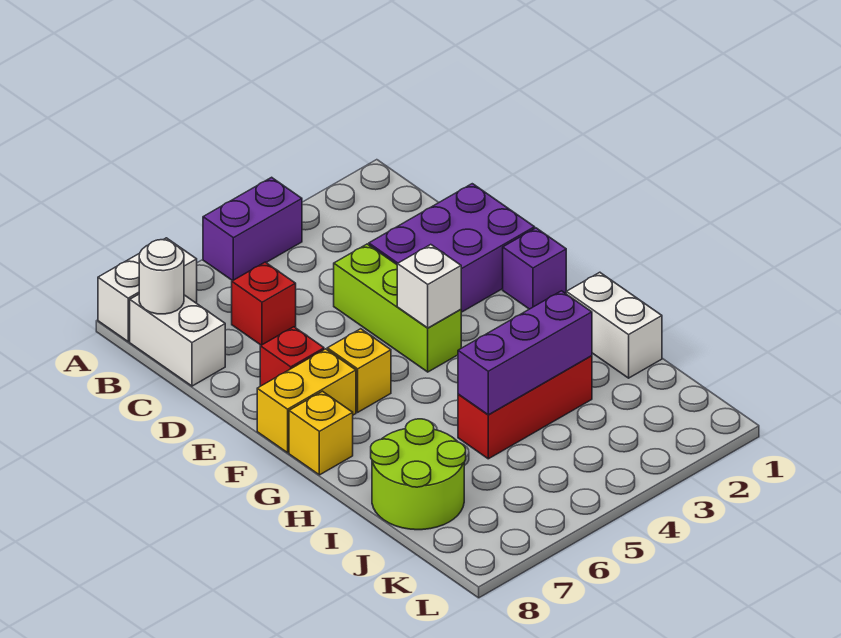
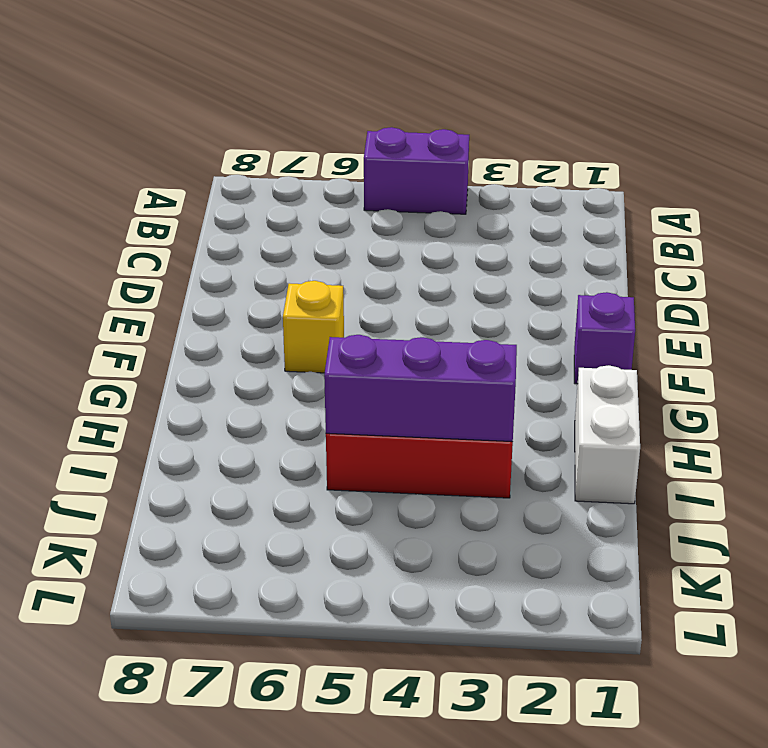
none -> white 1x2 brick [98,238,197,342]
none -> white 1x2 brick [130,294,225,386]
none -> red 1x1 brick [232,262,296,345]

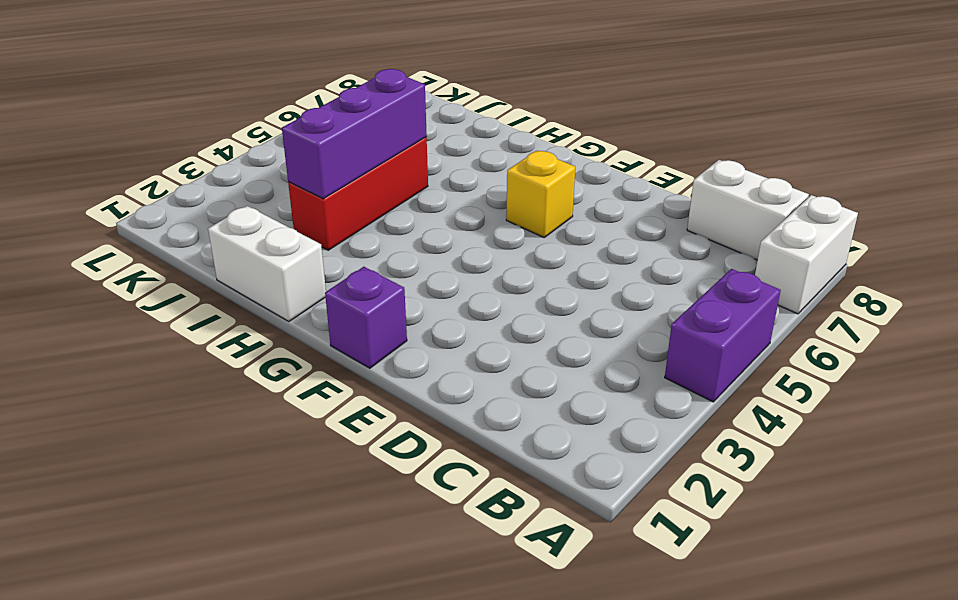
none -> red 1x1 brick [232,262,296,345]
none -> purple 2x3 brick [369,184,535,312]
none -> lime 1x3 brick [334,244,461,372]

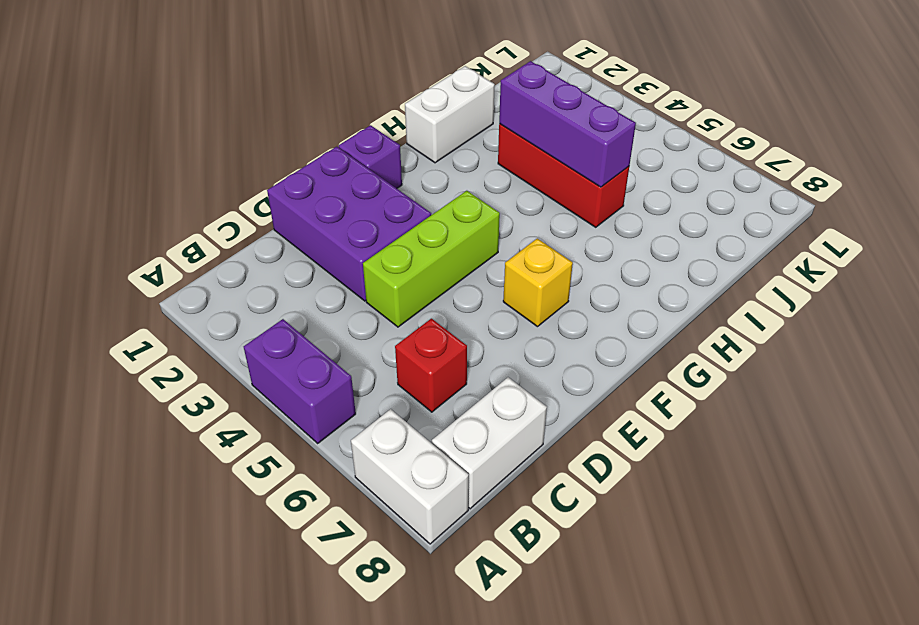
none -> red 1x1 brick [260,327,324,386]
none -> yellow 1x2 brick [257,349,356,453]
none -> yellow 1x1 brick [289,391,353,475]

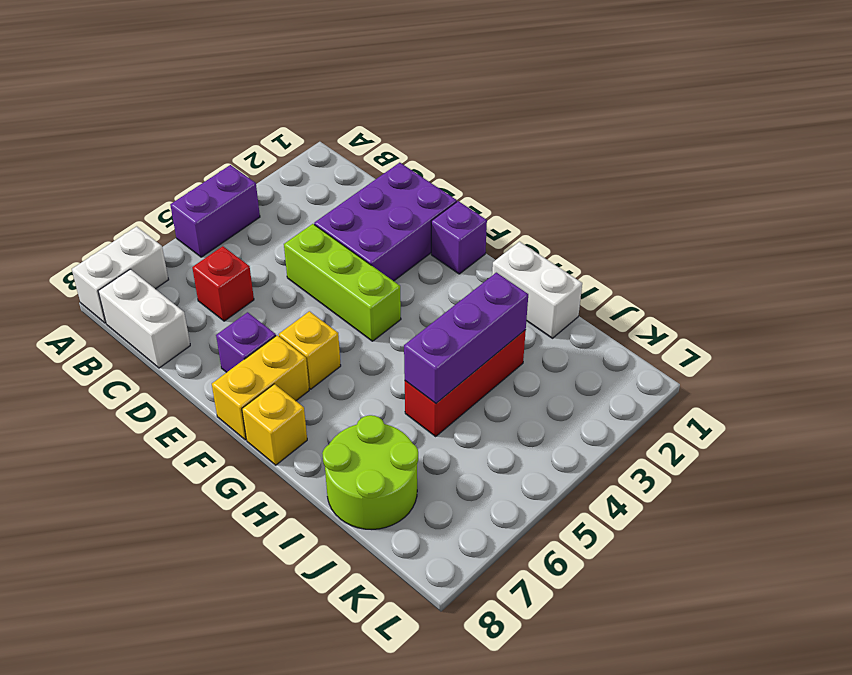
purple 1x1 brick [216,312,276,372] -> red 1x1 brick [260,327,324,386]
none -> white 1x1 round brick [139,240,184,314]
none -> white 1x1 brick [397,245,461,328]

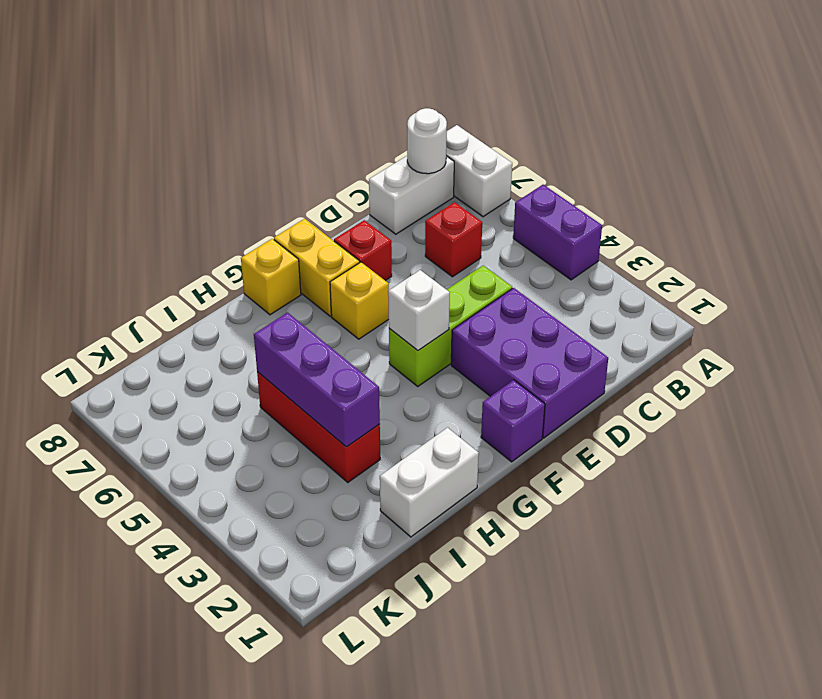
none -> lime 2x2 round brick [371,419,466,530]

